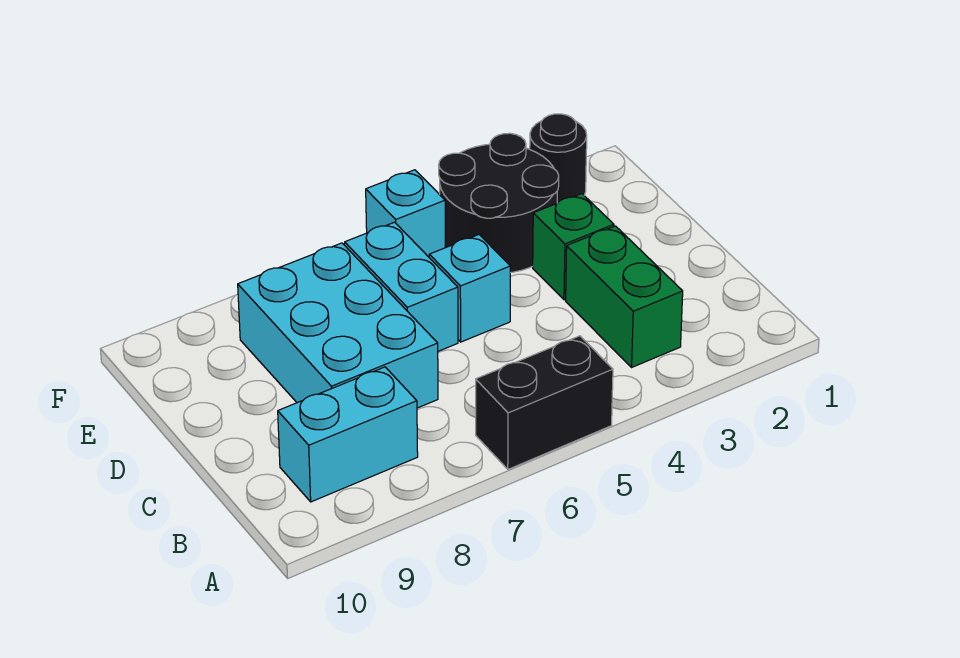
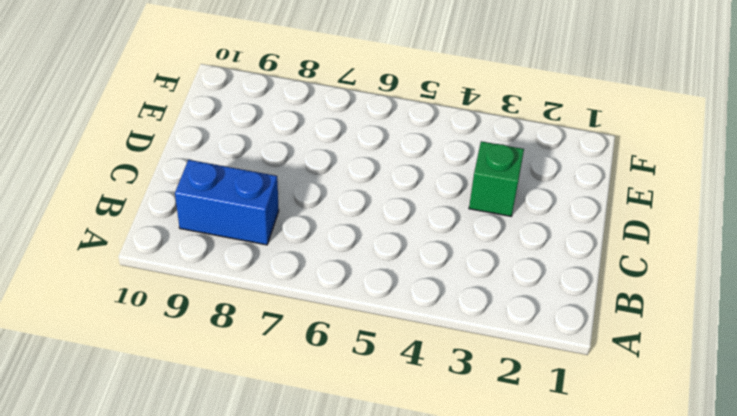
blue 1x2 brick [175,160,279,245] -> cyan 1x2 brick [278,367,418,502]
none -> black 1x2 brick [476,336,613,469]
none -> green 1x2 brick [566,226,683,367]

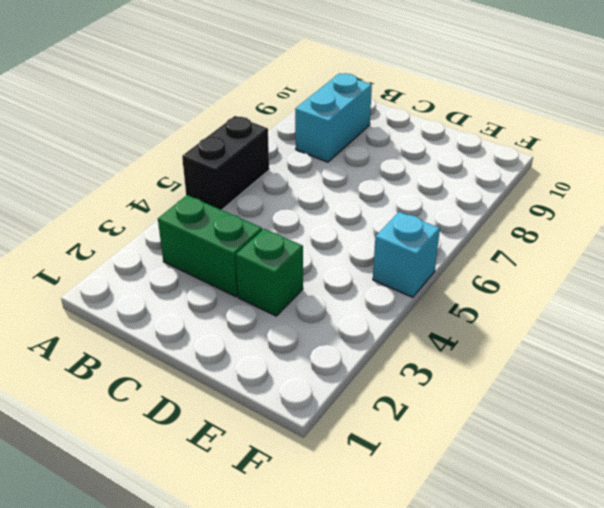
none -> cyan 2x3 brick [238,243,438,408]
none -> cyan 1x1 brick [429,235,510,342]

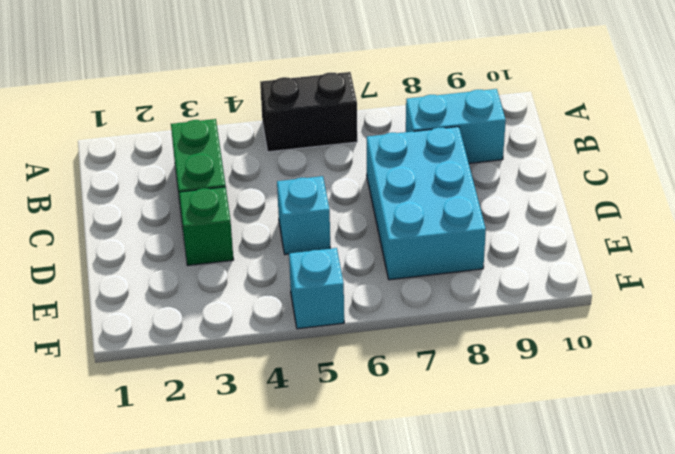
none -> cyan 1x2 brick [345,222,458,351]
none -> black 2x2 round brick [439,133,559,273]

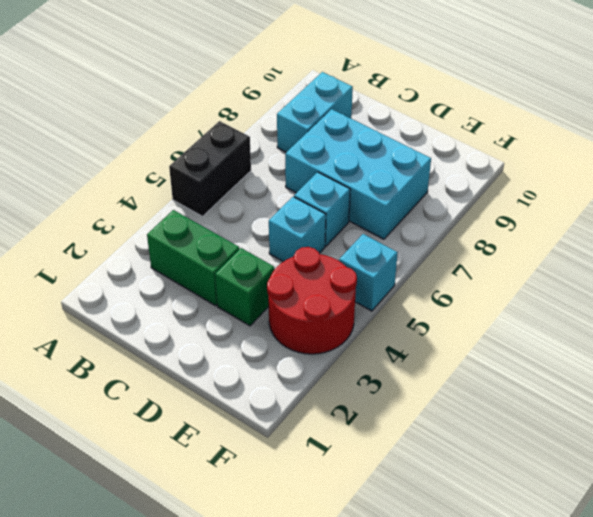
cyan 1x1 brick [294,172,350,246] -> cyan 1x2 brick [345,222,458,351]
red 2x2 round brick [267,247,357,354] -> black 2x2 round brick [439,133,559,273]
none -> black 1x1 round brick [530,114,587,203]

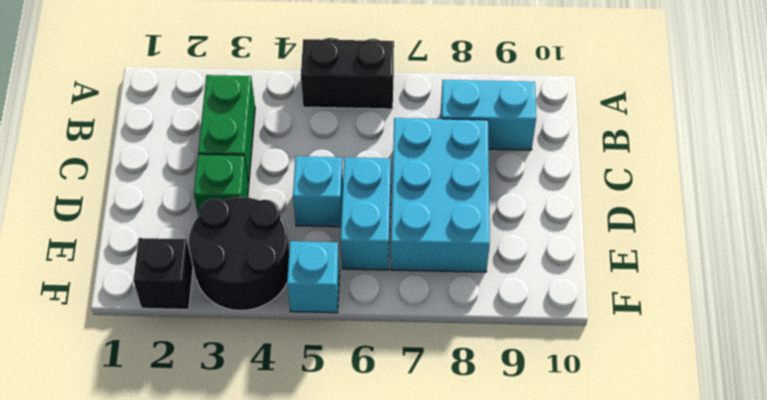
black 1x1 brick [133,238,193,309] -> black 1x1 round brick [530,114,587,203]

